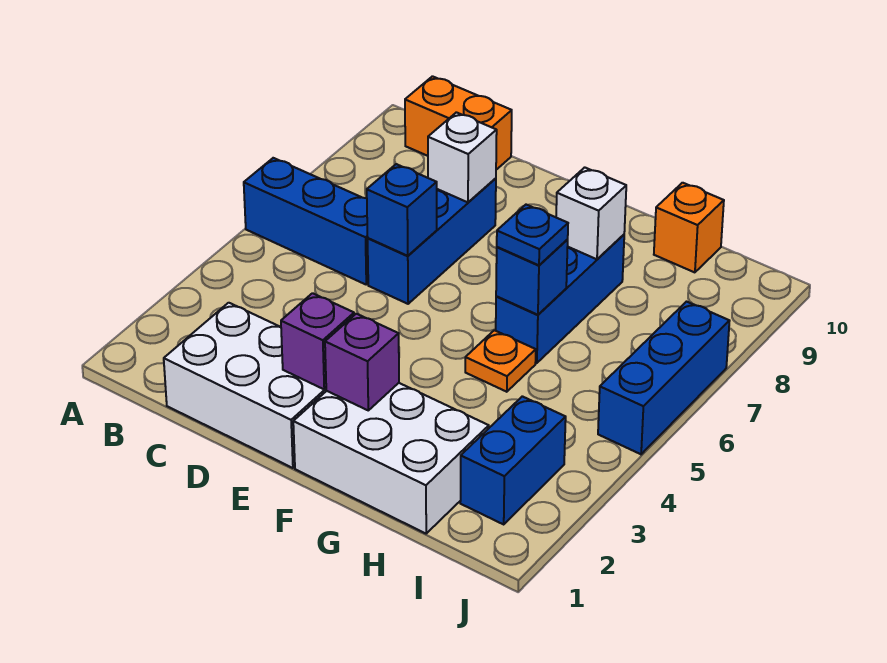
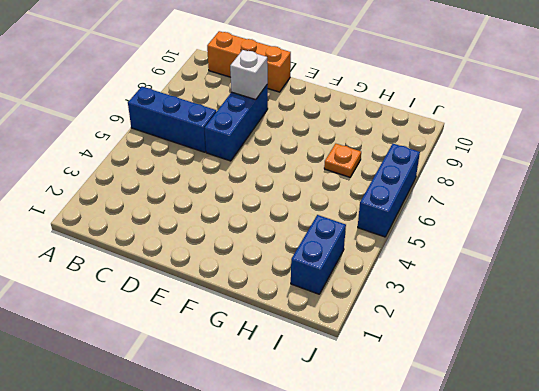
orange 1x3 brick [207,31,291,92] -> orange 1x2 brick [405,76,512,170]
orange 1x1 plate [324,144,361,177] -> orange 1x1 plate moved to [465,330,536,392]
none -> white 2x3 brick [164,303,326,468]
none -> white 2x3 brick [293,383,489,533]
none -> blue 1x3 brick [496,235,624,363]

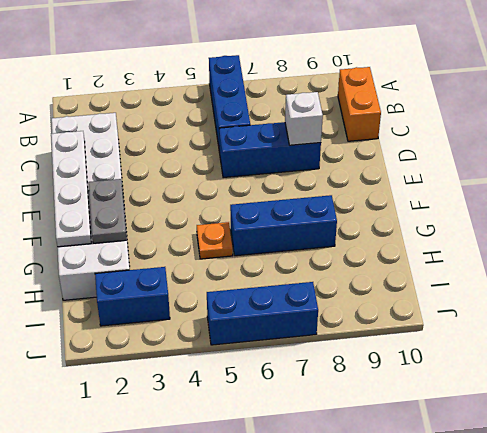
white 1x4 plate [51,131,91,247] -> none
grey 1x2 plate [88,179,127,243] -> purple 1x1 brick [325,314,399,410]
none -> orange 1x1 brick [654,183,724,272]
none -> blue 1x1 brick [367,164,437,256]
none -> purple 1x1 brick [281,293,354,389]

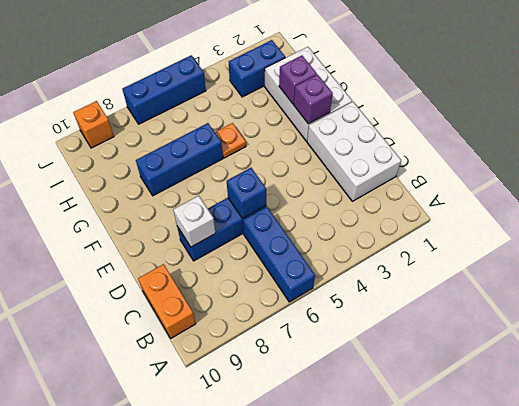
purple 1x1 brick [279,56,317,104] -> purple 1x1 brick moved to [281,293,354,389]
orange 1x1 brick [73,101,114,148] -> orange 1x1 brick moved to [654,183,724,272]
none -> blue 1x1 brick [496,240,568,315]
none -> white 1x1 brick [556,167,626,259]
none -> blue 1x1 plate [497,205,568,265]

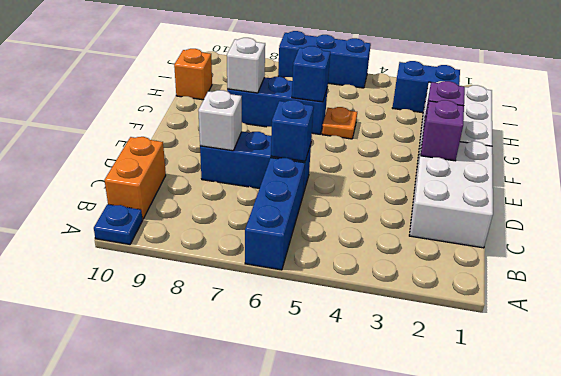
blue 1x1 plate [94,204,143,244] -> blue 1x1 plate moved to [497,205,568,265]

